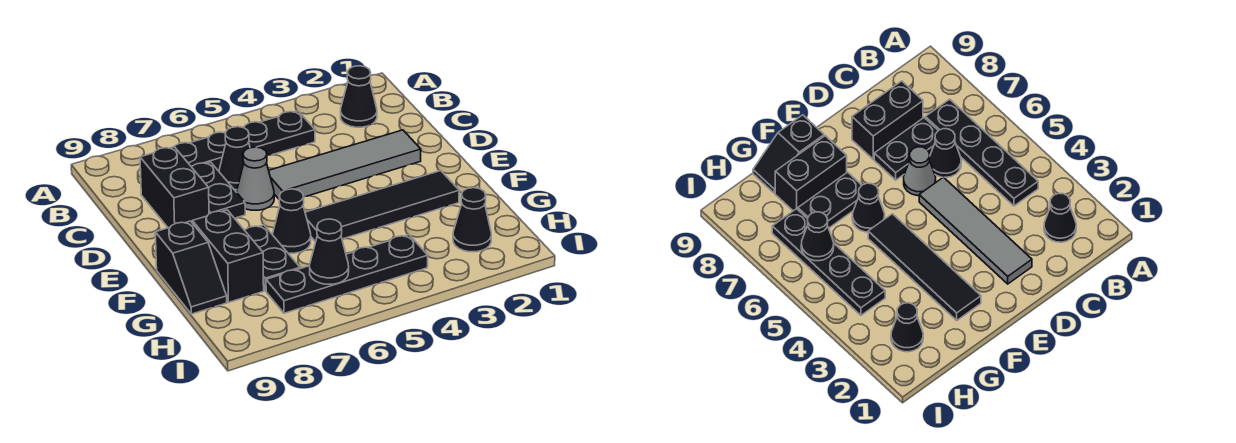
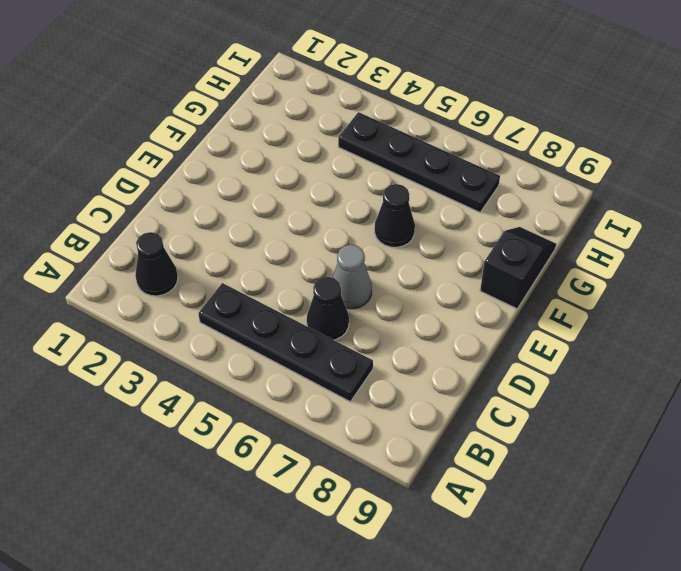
none -> black 1x2 plate [192,162,245,218]
none -> black 1x2 brick [140,147,209,228]
none -> grey 1x4 tile [269,130,421,199]

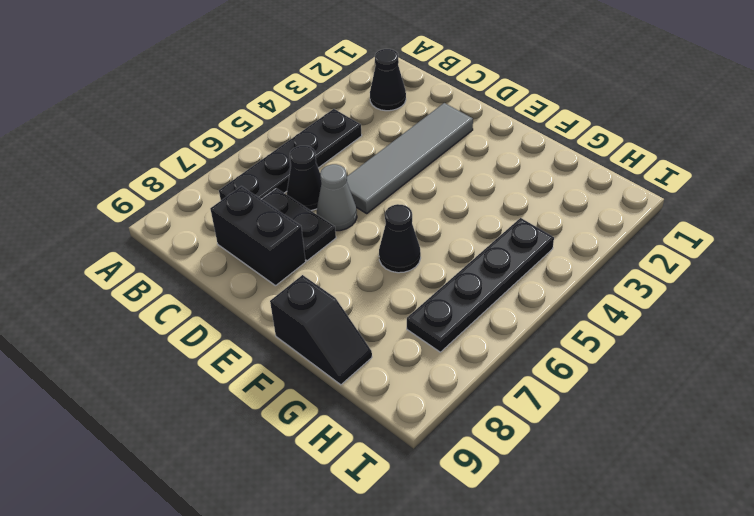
none -> black 1x4 tile [305,171,459,242]
none -> black 1x2 plate [245,225,300,291]
none -> black 1x2 brick [192,210,264,302]

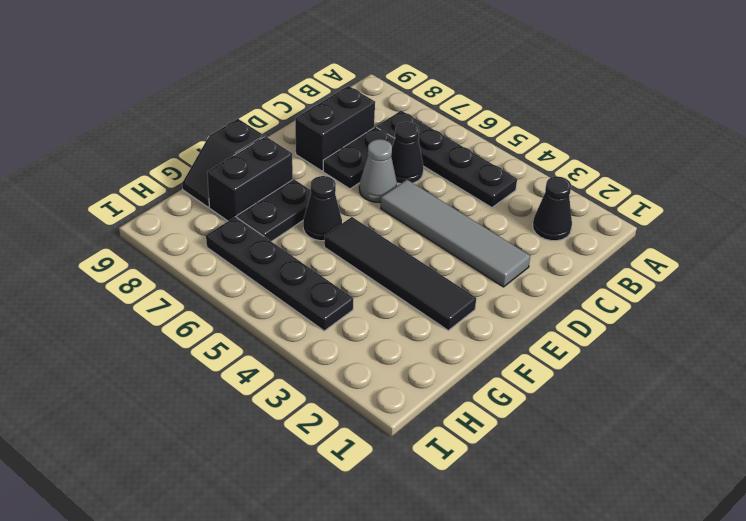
none -> black 1x1 cone [453,188,491,252]
none -> black 1x1 cone [310,219,349,284]

